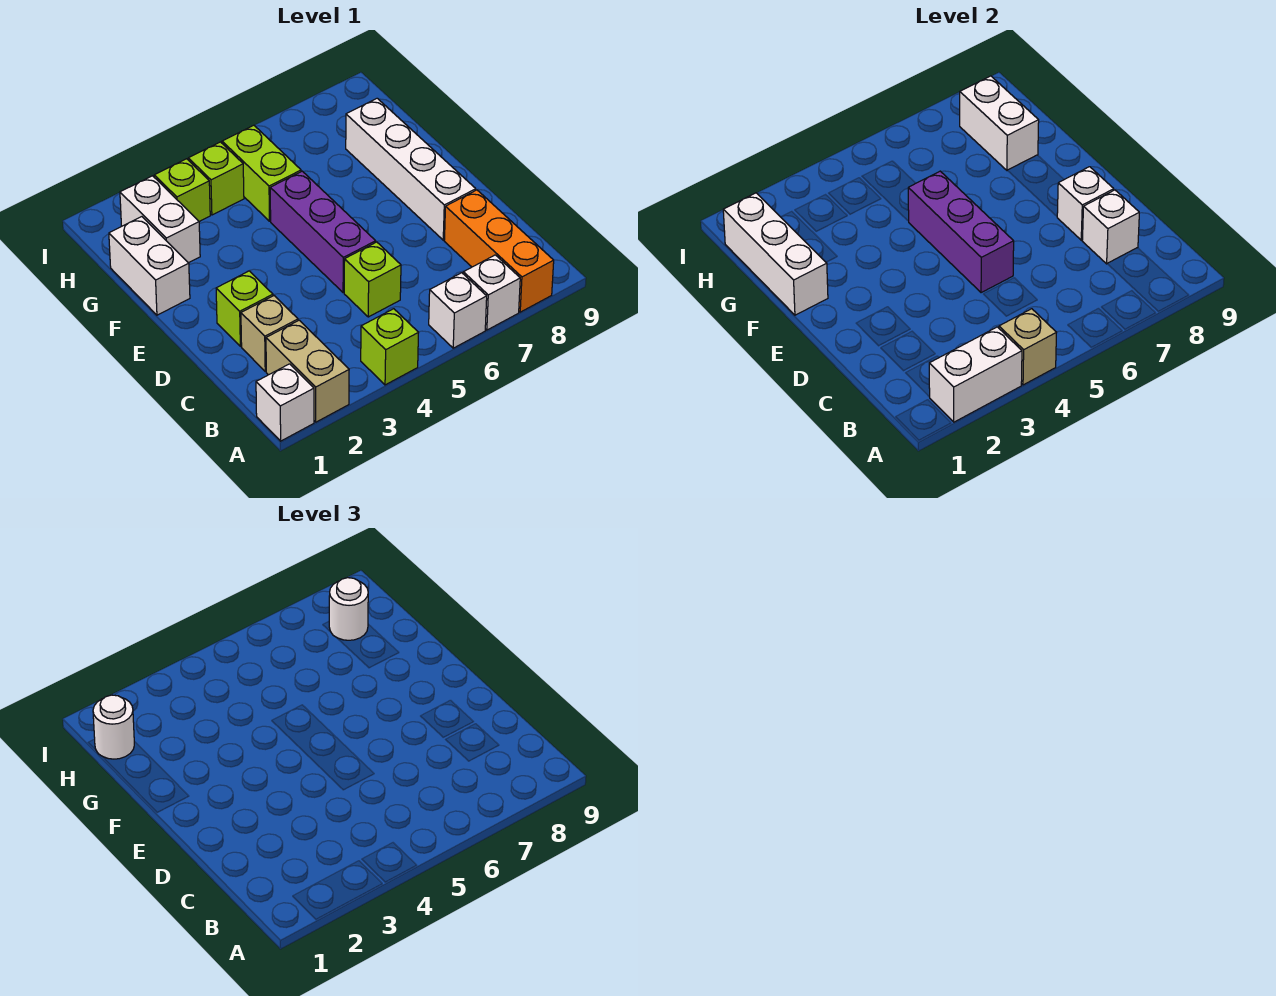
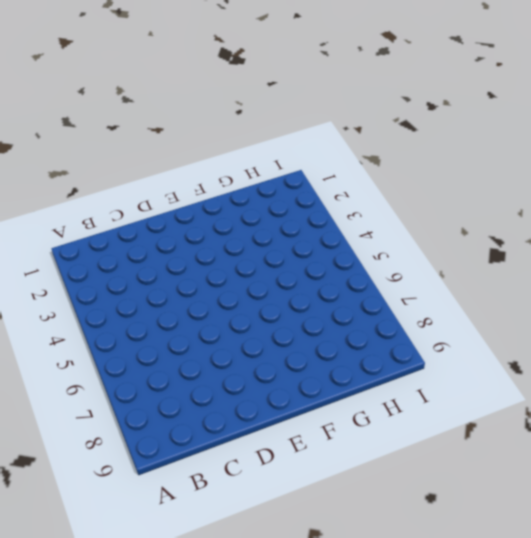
none -> white 1x1 brick [256,364,314,441]
none -> tan 1x2 brick [266,320,349,422]
none -> lime 1x1 brick [361,309,418,385]

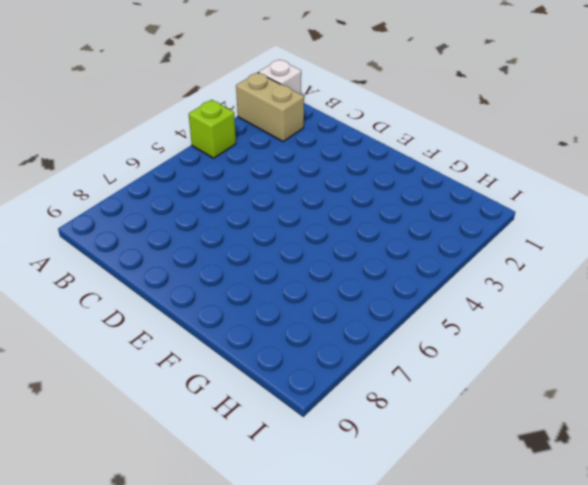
none -> white 1x1 brick [429,273,487,348]
none -> white 1x1 brick [463,255,520,330]
none -> orange 1x3 brick [444,190,554,312]

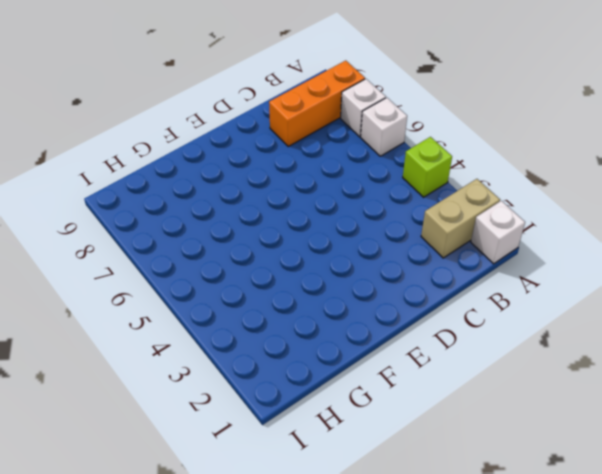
none -> tan 1x1 brick [241,296,298,371]
none -> lime 1x1 brick [344,242,401,317]
none -> lime 1x1 brick [216,271,273,346]

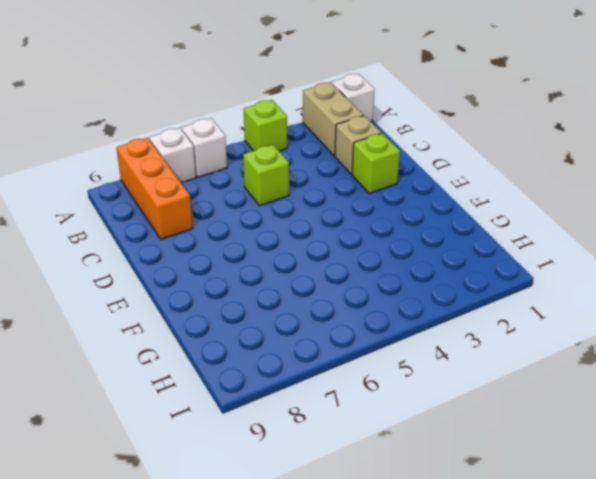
none -> purple 1x3 brick [270,171,376,293]
none -> white 1x4 brick [346,98,476,240]
none -> white 1x2 brick [109,217,190,315]

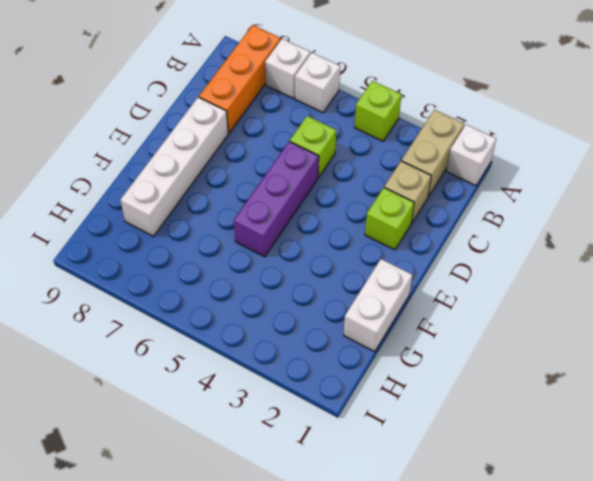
none -> white 1x2 brick [120,176,200,263]
none -> lime 1x2 brick [222,125,301,221]
none -> lime 1x1 brick [154,159,210,222]

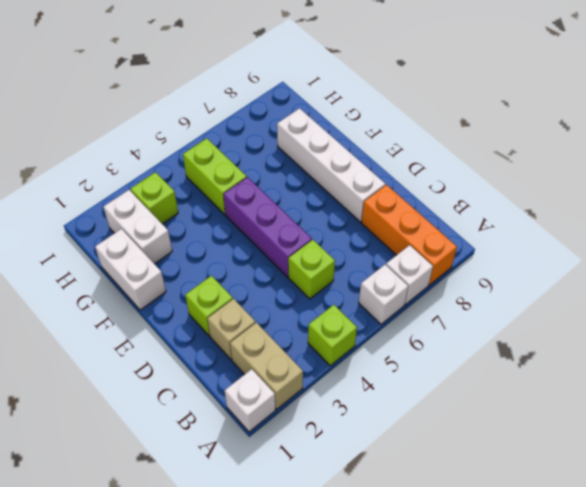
none -> lime 1x1 brick [188,142,244,215]
none -> white 1x2 brick [929,327,1022,422]
none -> tan 1x1 brick [999,309,1056,385]

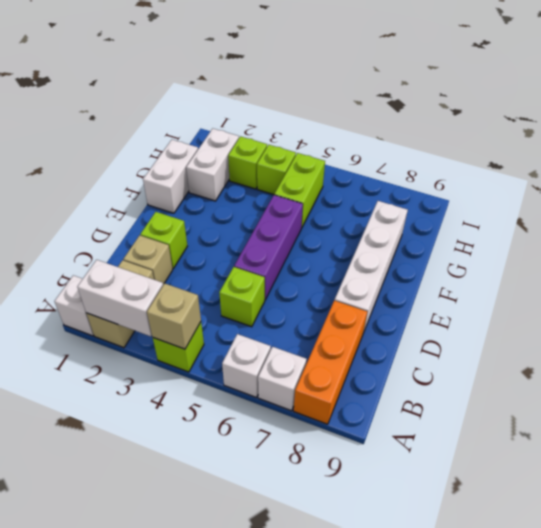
none -> white 1x1 brick [1082,190,1139,264]
none -> purple 1x3 brick [908,171,1014,293]
none -> white 1x1 brick [1057,167,1114,240]

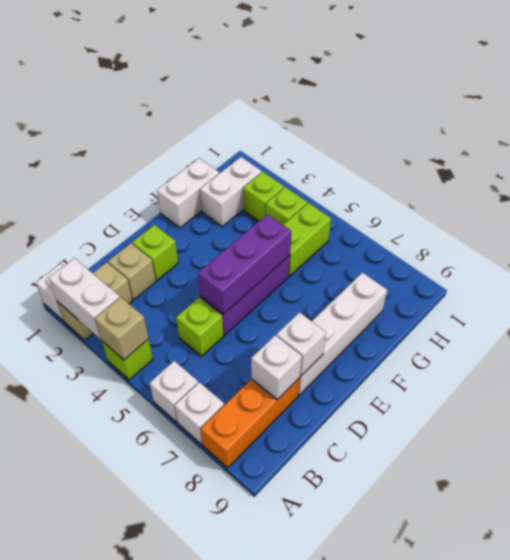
none -> white 1x3 brick [723,193,828,315]
none -> white 1x2 brick [960,76,1039,170]
none -> white 1x1 round brick [93,695,134,759]

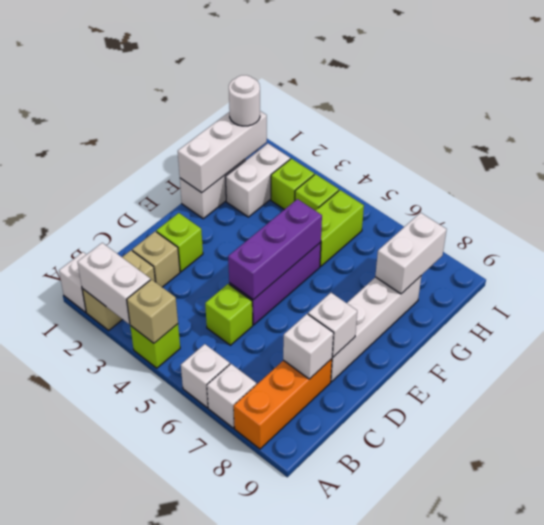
none -> white 1x1 round brick [329,578,368,640]

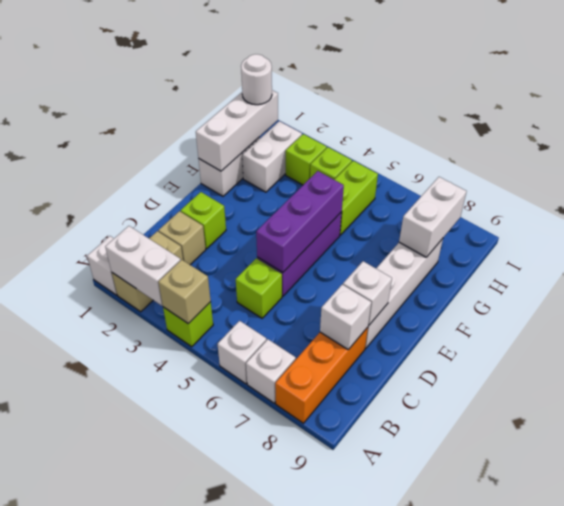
none -> white 1x1 round brick [329,578,368,640]

